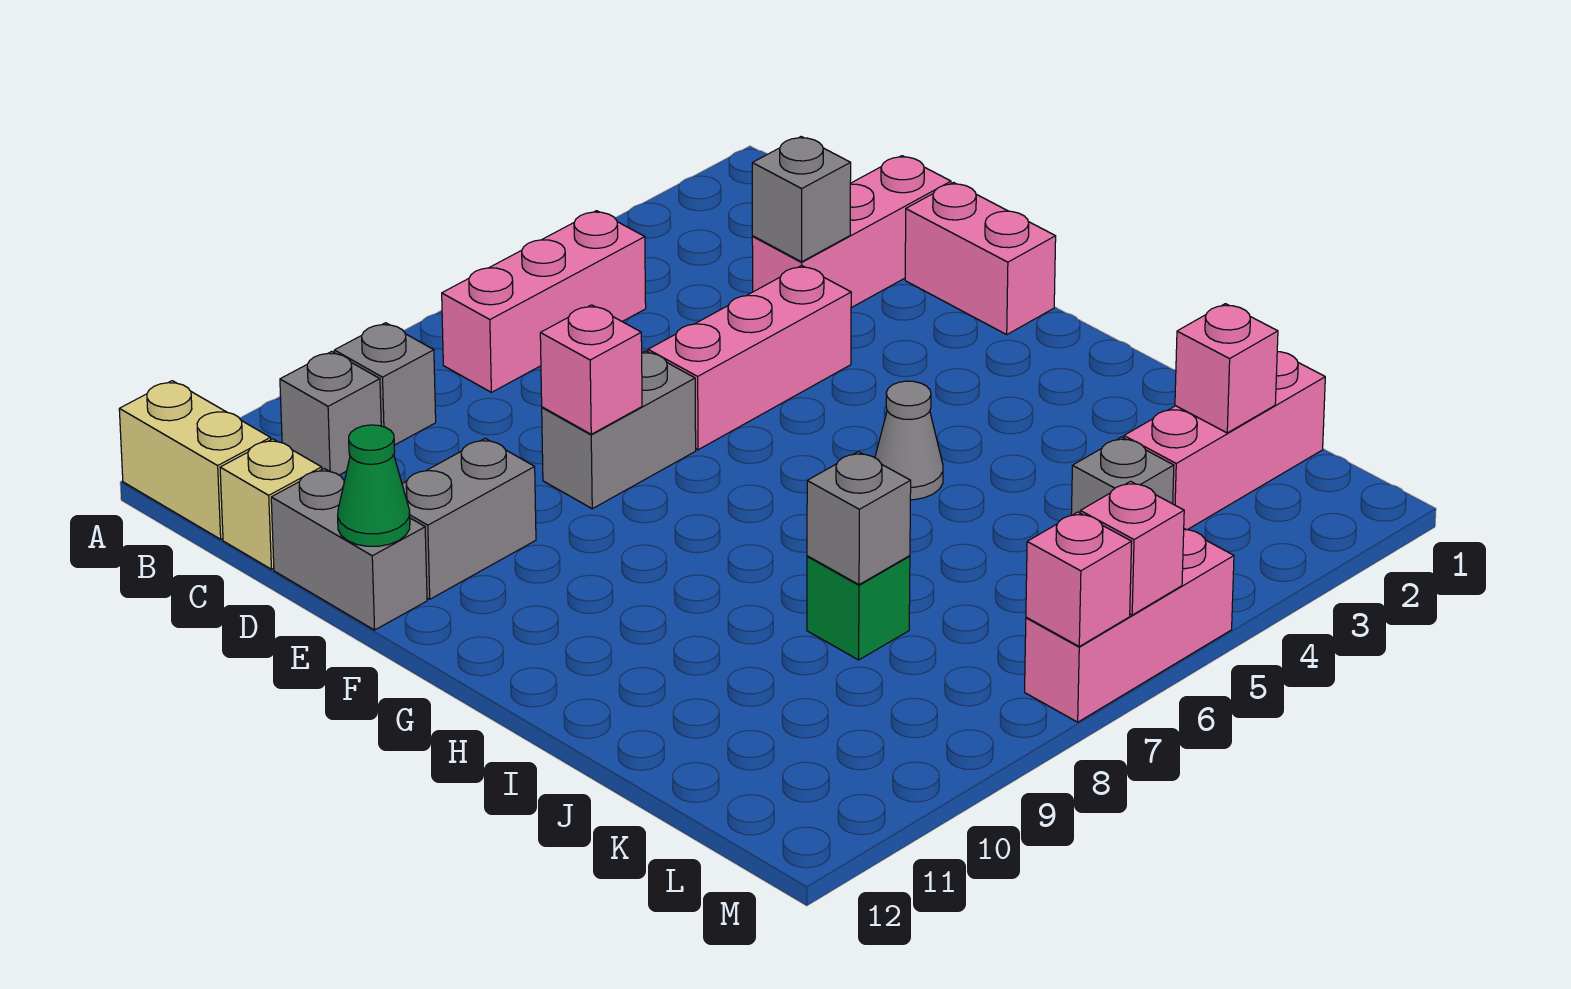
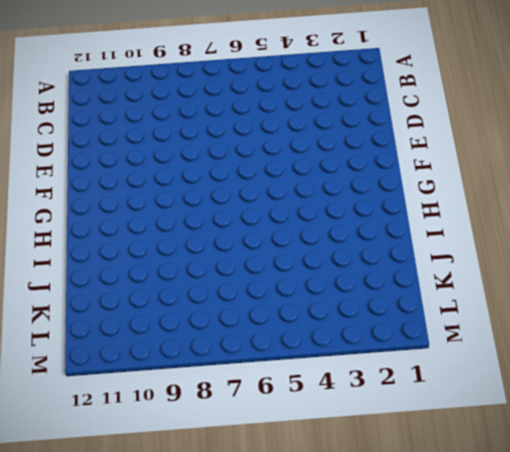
none -> tan 1x2 brick [119,381,271,539]
none -> pink 1x3 brick [442,211,646,392]
none -> grey 1x1 brick [334,323,436,445]

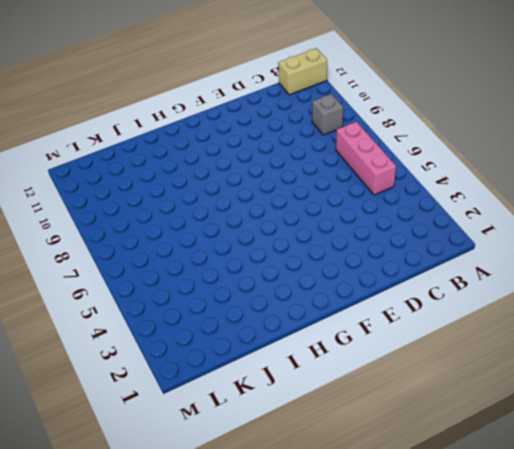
none -> grey 1x1 brick [280,351,381,475]
none -> tan 1x1 brick [220,439,322,569]
none -> pink 1x3 brick [752,156,951,308]

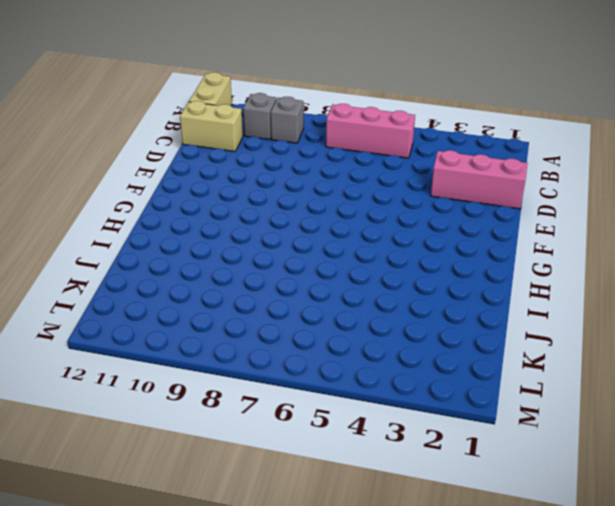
tan 1x2 brick [180,101,243,152] -> tan 1x1 brick [220,439,322,569]
none -> grey 1x2 brick [271,469,427,630]
none -> pink 1x2 brick [905,183,1056,335]
none -> pink 1x3 brick [648,265,851,450]

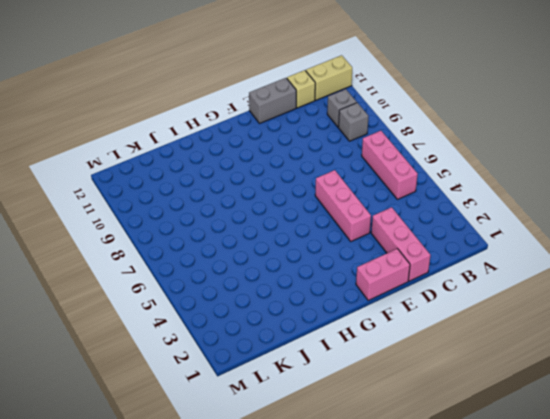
none -> grey 1x2 brick [542,351,696,509]
none -> grey 1x2 brick [402,439,536,599]
none -> grey 1x1 cone [875,381,943,500]

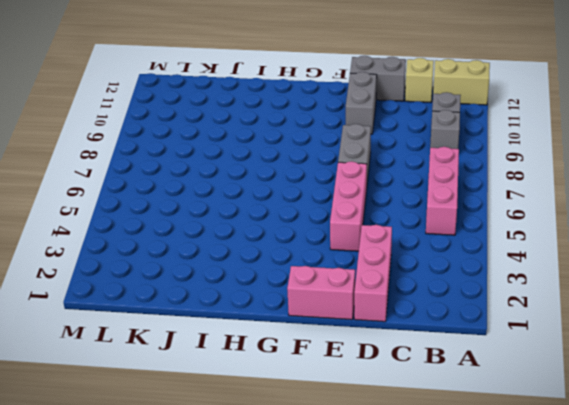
none -> grey 1x1 cone [875,381,943,500]
none -> green 1x1 brick [807,556,910,660]
none -> pink 1x3 brick [1124,352,1325,530]

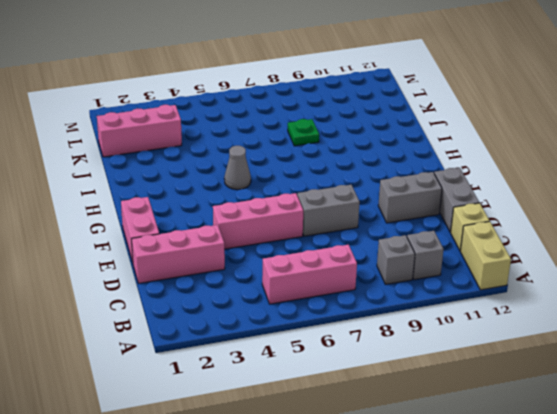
green 1x1 plate [288,119,319,146] -> green 1x1 brick [807,556,910,660]
none -> grey 1x1 brick [1071,437,1174,515]
none -> pink 1x3 brick [1025,529,1234,722]
none -> grey 1x1 brick [752,137,851,262]

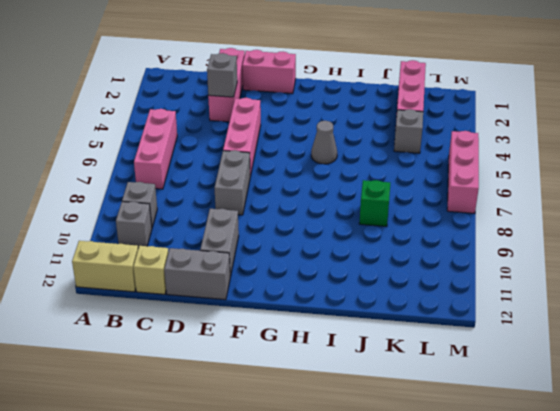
none -> pink 1x1 brick [540,305,642,434]
none -> green 1x1 cone [338,425,410,546]
none -> grey 1x1 brick [807,452,911,585]

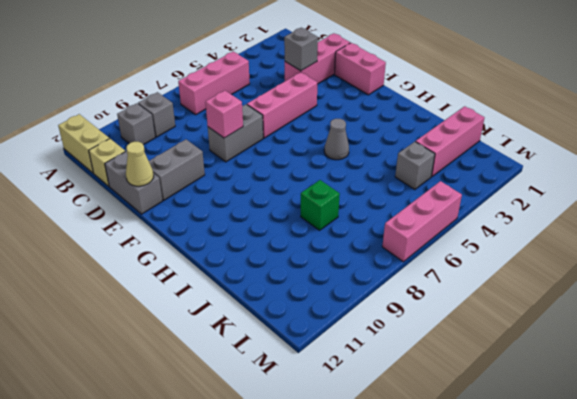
tan 1x1 cone [126,142,154,186] -> green 1x1 cone [338,425,410,546]
none -> grey 1x1 brick [807,452,911,585]
none -> pink 1x1 brick [1175,304,1278,433]
none -> pink 1x1 brick [1080,481,1184,615]

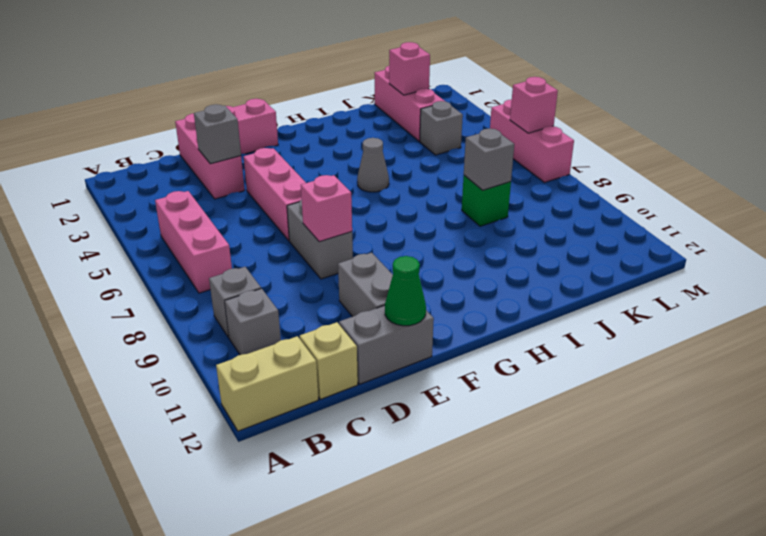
none -> pink 1x1 brick [1026,512,1132,646]

